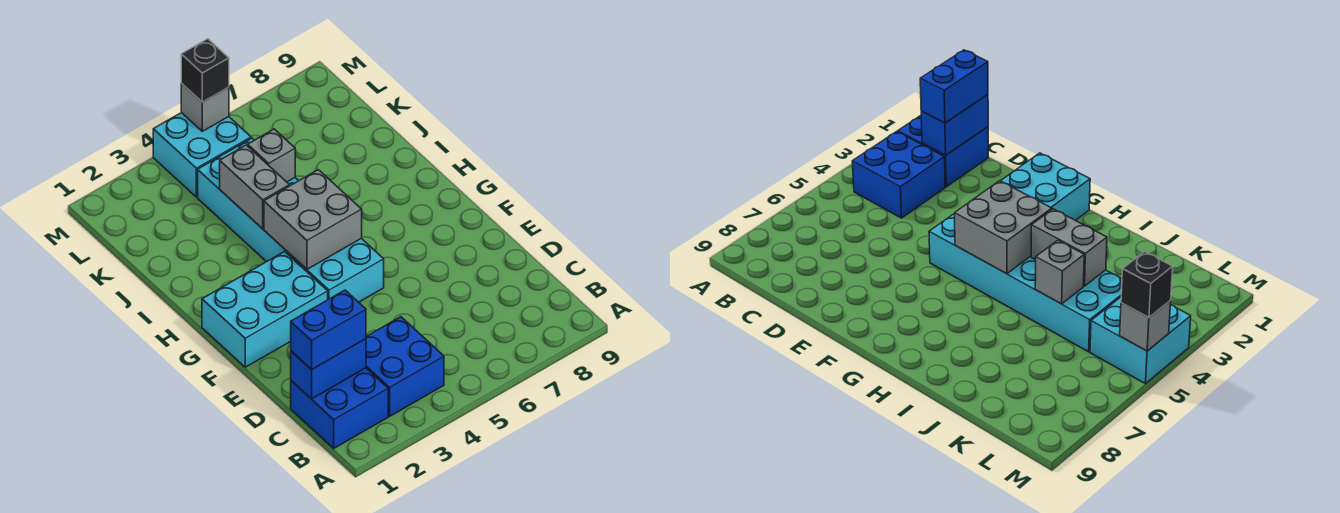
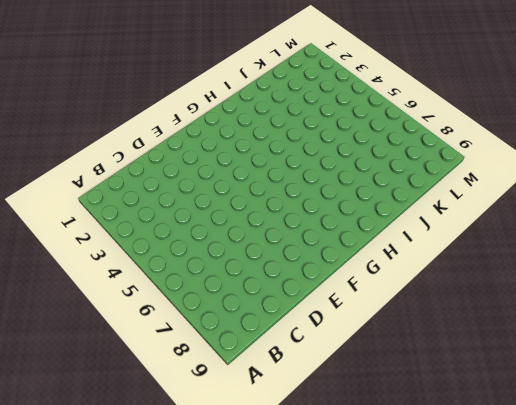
none -> blue 2x2 brick [291,368,388,448]
none -> blue 2x2 brick [366,317,444,416]
none -> cyan 2x3 brick [202,252,328,367]

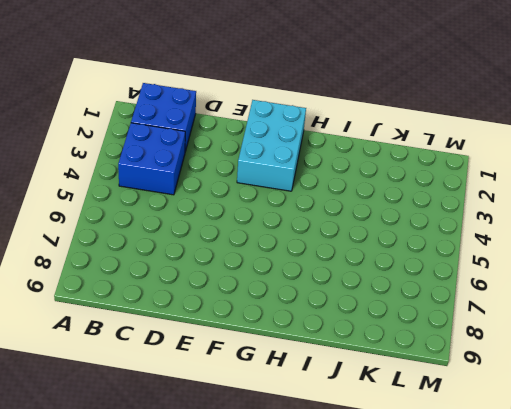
none -> cyan 2x6 brick [198,138,384,302]
none -> cyan 2x2 brick [153,113,251,197]
none -> blue 1x2 brick [291,339,366,399]

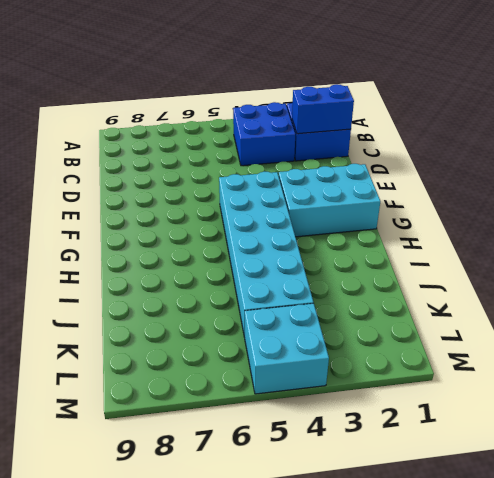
none -> grey 2x2 brick [264,170,362,269]
none -> grey 1x2 brick [220,145,289,229]
none -> grey 1x1 brick [248,129,295,182]

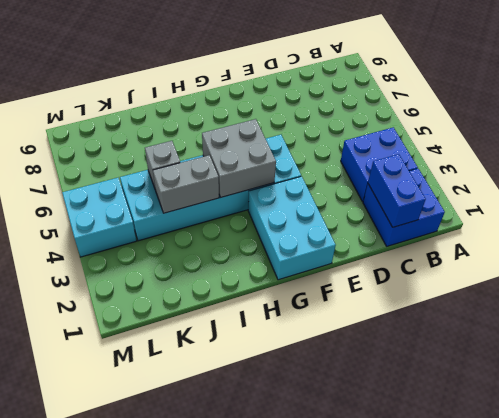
none -> grey 1x1 brick [181,83,229,131]
none -> blue 1x2 brick [291,290,366,370]
none -> black 1x1 brick [181,39,229,102]

